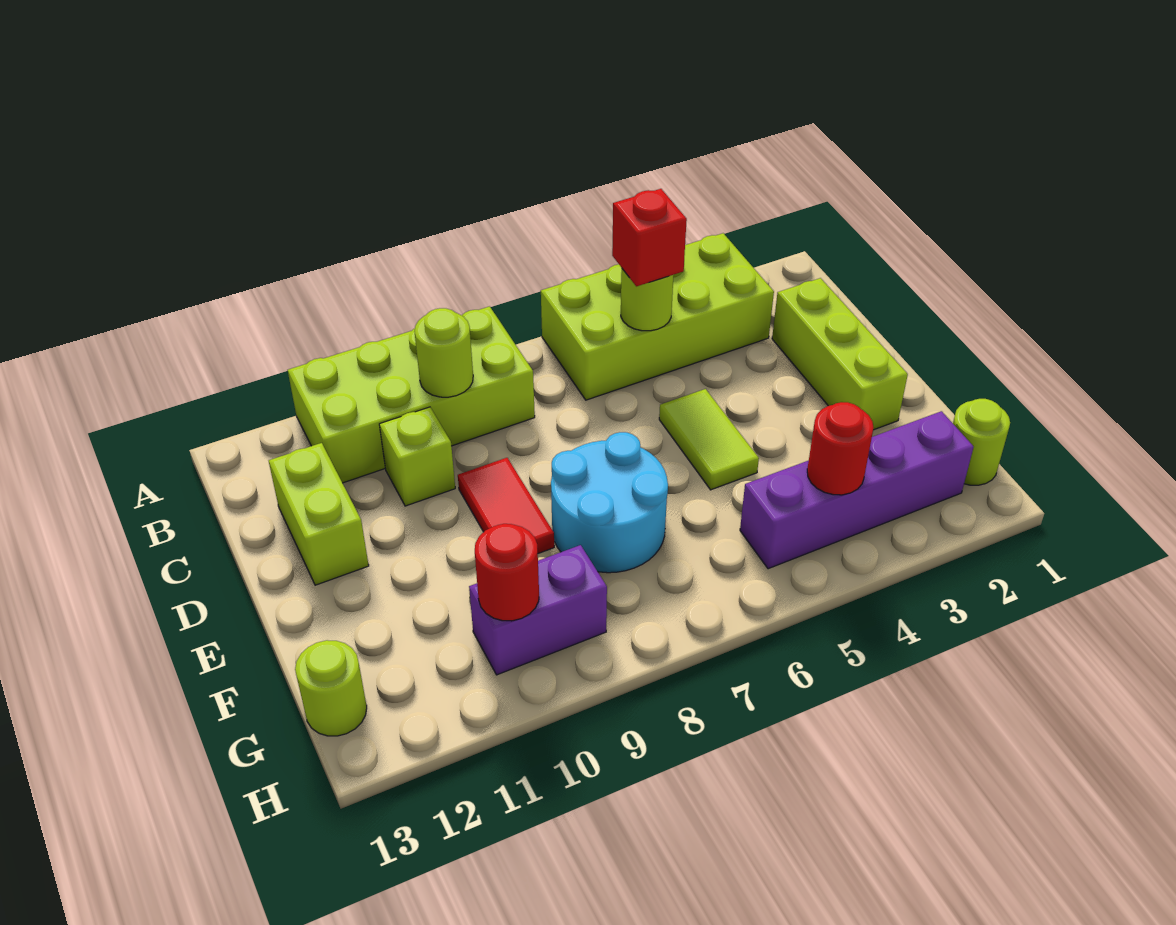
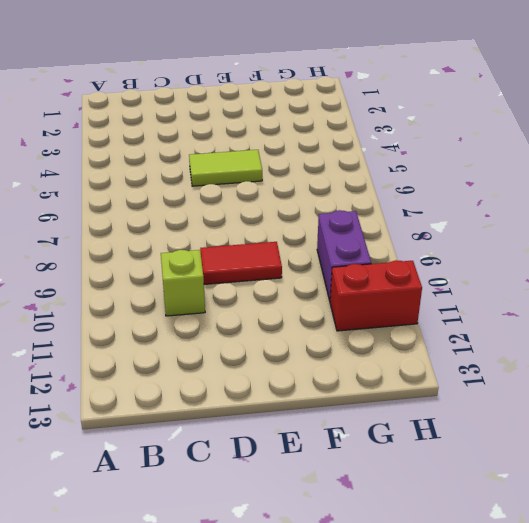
red 1x2 brick [330,260,422,331] -> none
none -> lime 2x4 brick [541,233,774,400]
none -> lime 2x4 brick [288,306,535,483]
none -> lime 1x3 brick [772,278,908,430]

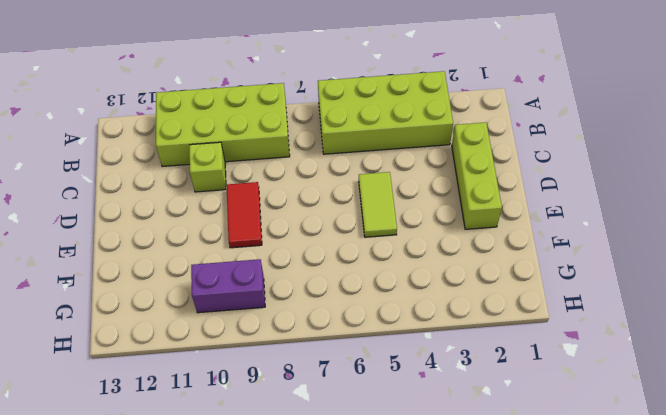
none -> lime 1x2 brick [269,443,369,585]
none -> cyan 2x2 round brick [551,432,668,573]
none -> lime 1x1 round brick [953,399,1010,485]

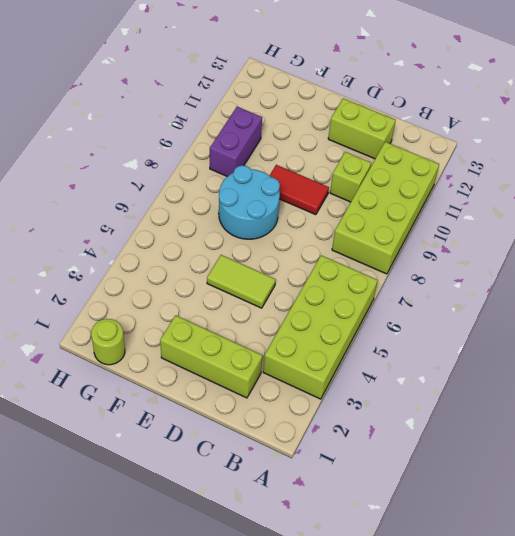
none -> purple 1x4 brick [740,411,973,569]
none -> lime 1x1 round brick [295,640,367,736]
none -> lime 1x1 round brick [621,269,673,331]

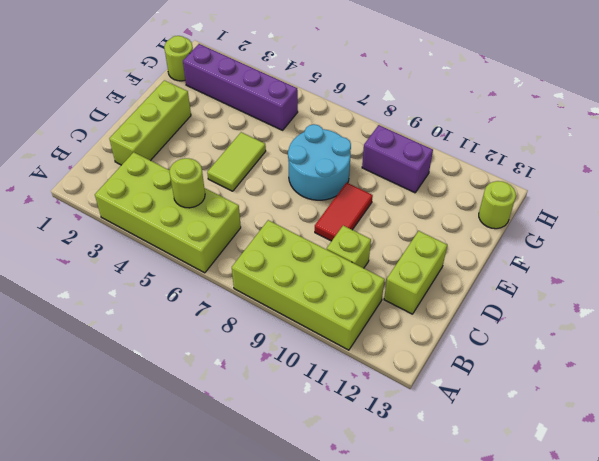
none -> lime 1x1 round brick [415,308,473,397]
none -> red 1x1 round brick [807,402,873,495]
none -> red 1x1 round brick [475,524,539,621]

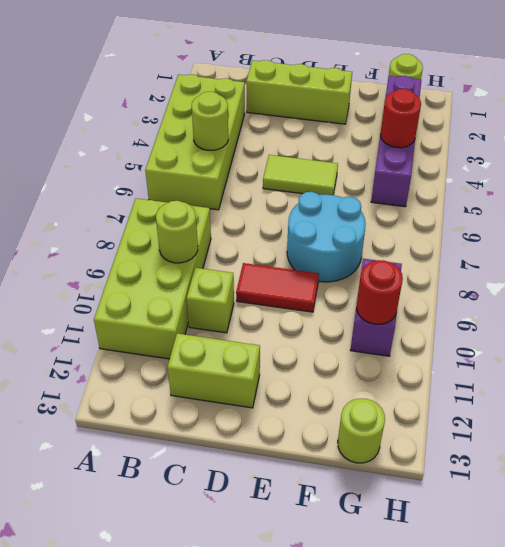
none -> red 1x1 brick [612,189,687,286]

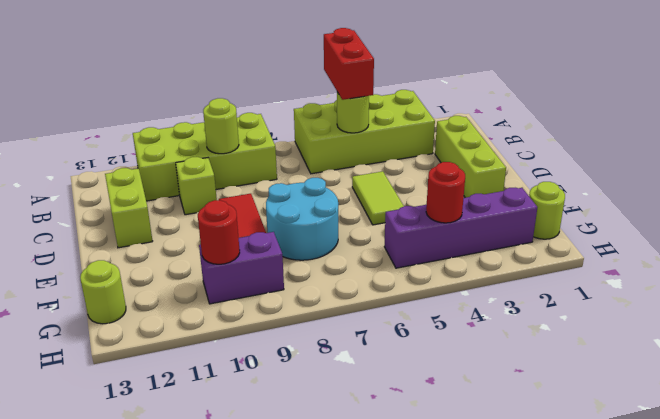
red 1x2 brick [324,28,374,100] -> red 1x1 brick [612,189,687,286]

